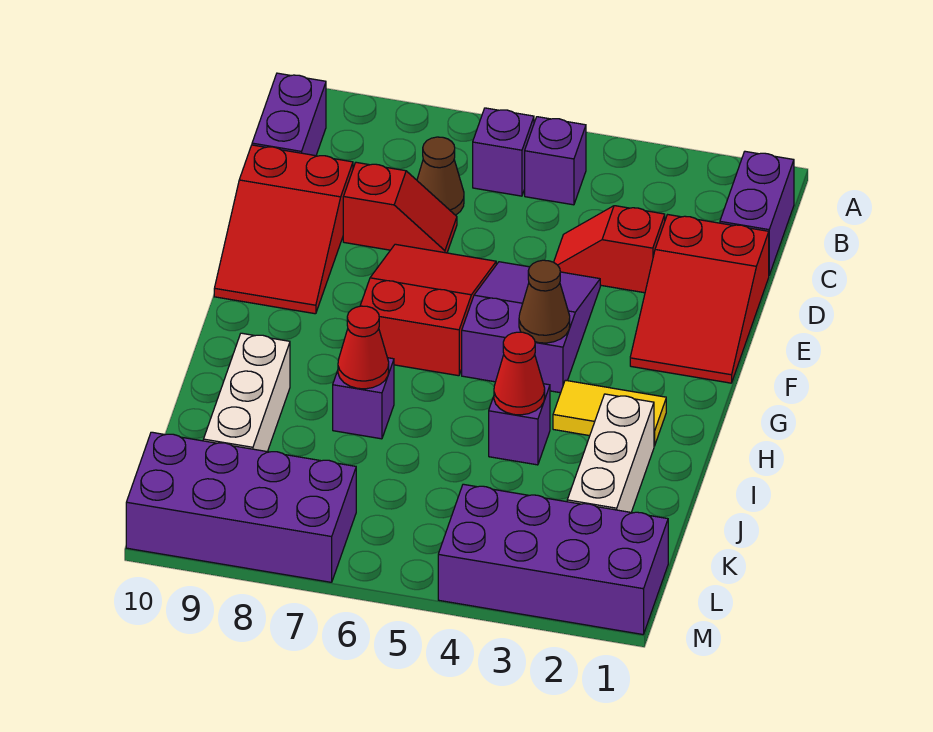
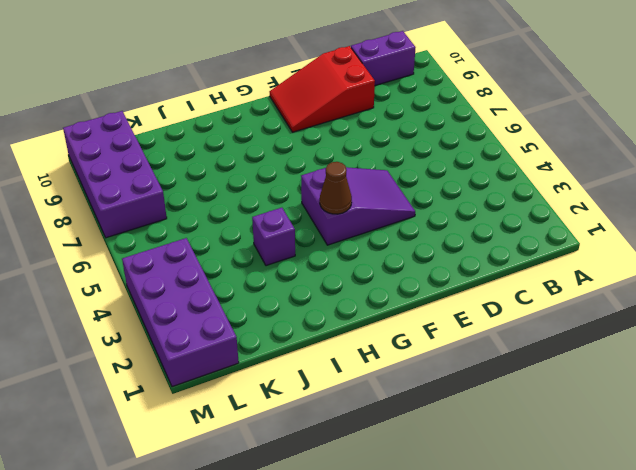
none -> purple 1x2 brick [720,151,794,275]
none -> purple 1x1 brick [525,117,586,205]
none -> purple 1x1 brick [473,108,534,196]

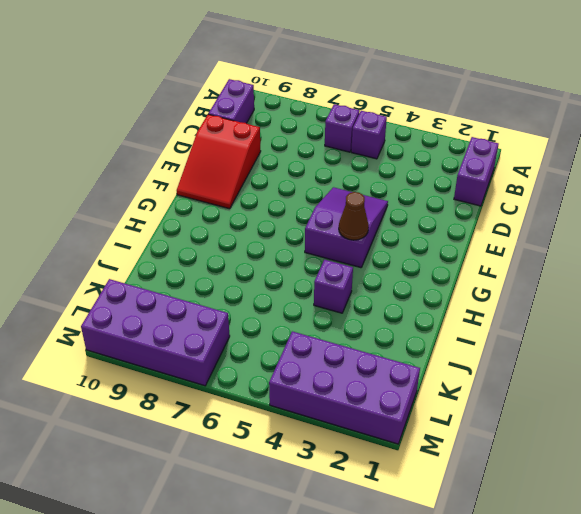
none -> brown 1x1 cone [417,137,464,215]
none -> red 2x3 slope [630,215,769,383]
none -> red 1x2 slope [554,206,665,293]

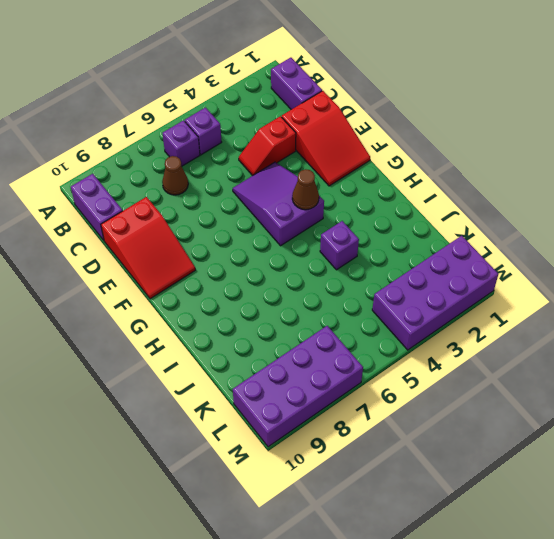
none -> red 1x2 slope [343,162,457,253]
none -> red 2x3 slope [360,244,496,376]
none -> yellow 1x2 tile [553,380,666,446]

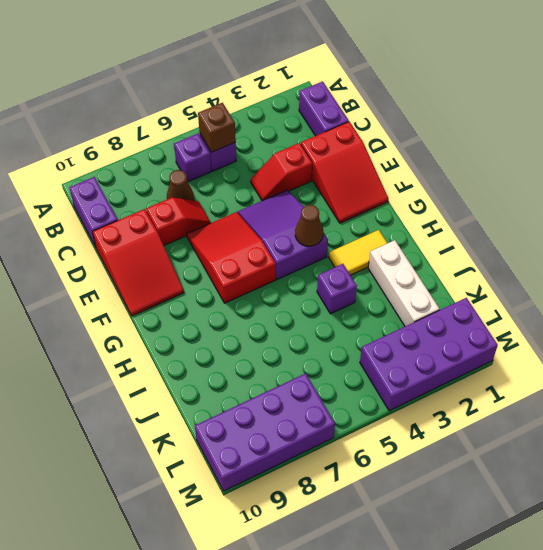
brown 1x1 brick [198,103,236,152] -> none
none -> purple 1x1 brick [333,358,394,439]
none -> white 1x3 brick [203,333,290,452]
none -> red 1x1 cone [494,332,545,415]

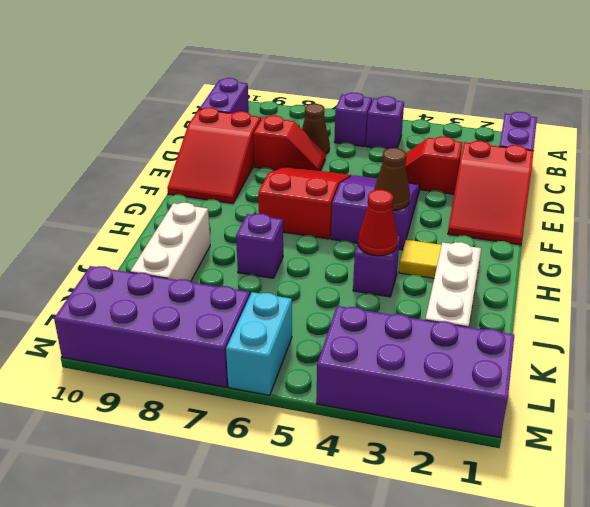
cyan 1x2 brick [226,292,292,395] -> none
none -> red 1x1 cone [338,306,389,389]

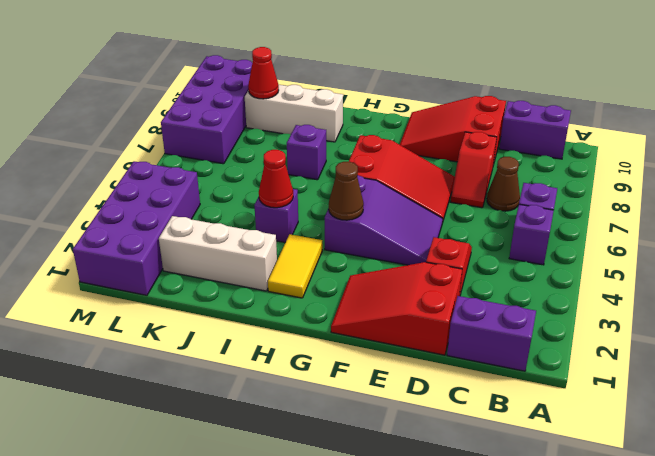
red 1x1 cone [248,47,279,99] -> red 1x1 cone moved to [338,306,389,389]

